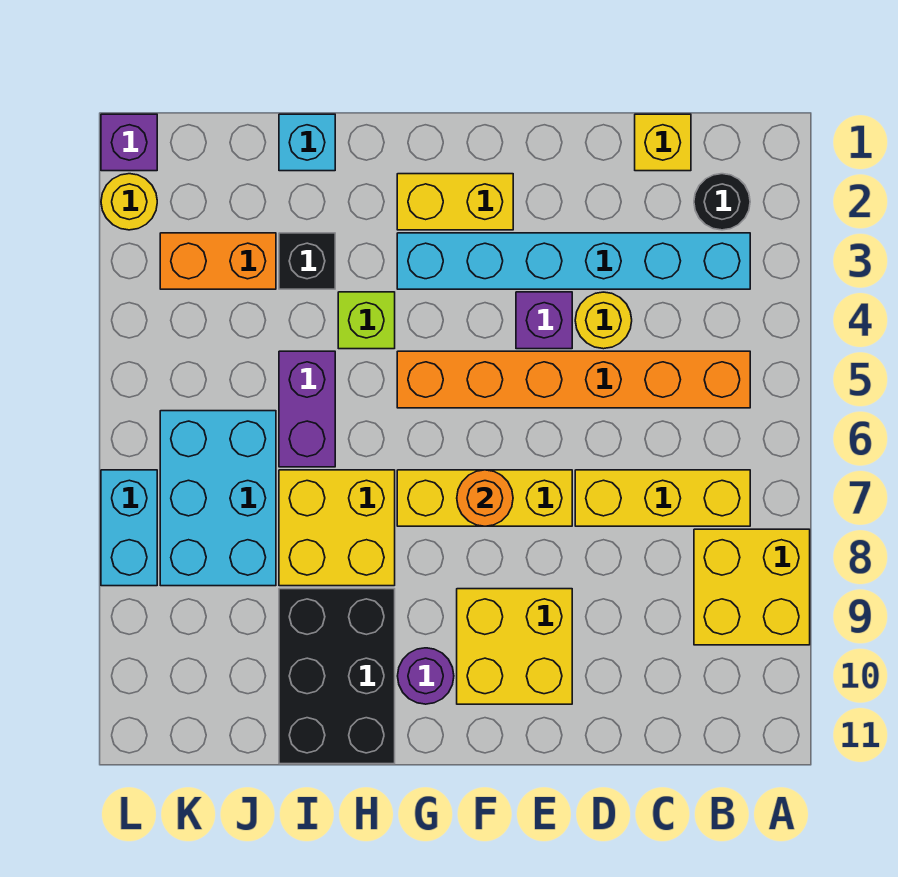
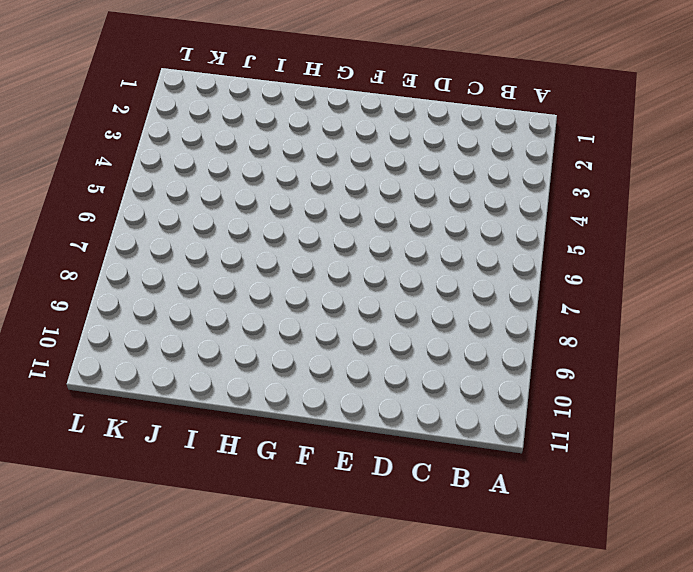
none -> yellow 2x2 brick [694,529,810,645]
none -> black 1x1 round brick [694,174,750,230]
none -> cyan 1x6 brick [397,233,750,289]

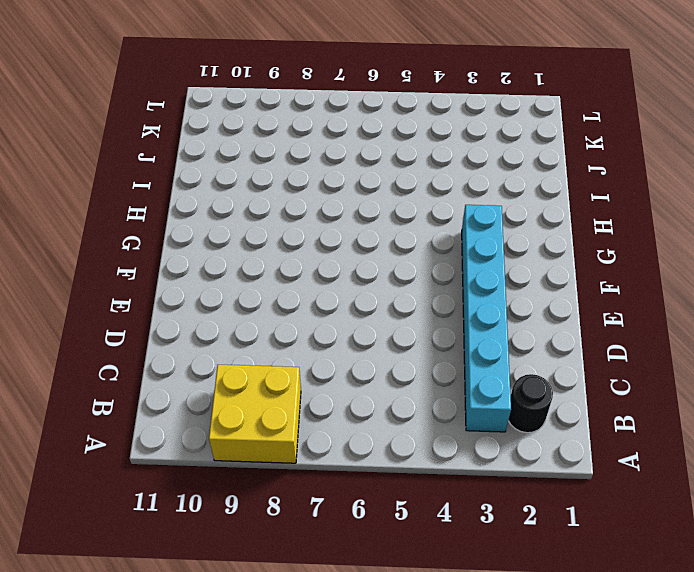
none -> orange 1x6 brick [397,351,750,408]
none -> yellow 1x3 brick [575,470,750,526]
none -> yellow 1x1 brick [635,114,691,171]

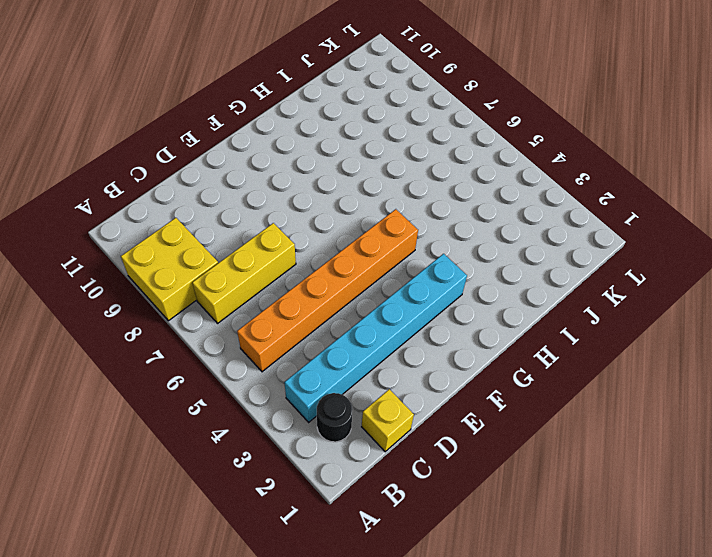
none -> yellow 1x1 round brick [575,292,632,349]
none -> purple 1x1 brick [516,292,572,349]
none -> yellow 1x3 brick [397,470,572,526]

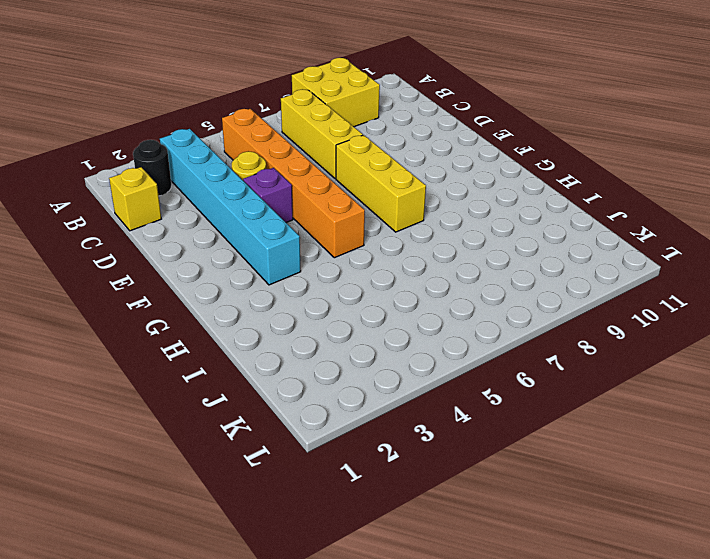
none -> yellow 2x2 brick [457,589,572,704]
none -> yellow 1x2 brick [397,174,513,230]
none -> purple 1x1 round brick [398,648,454,704]

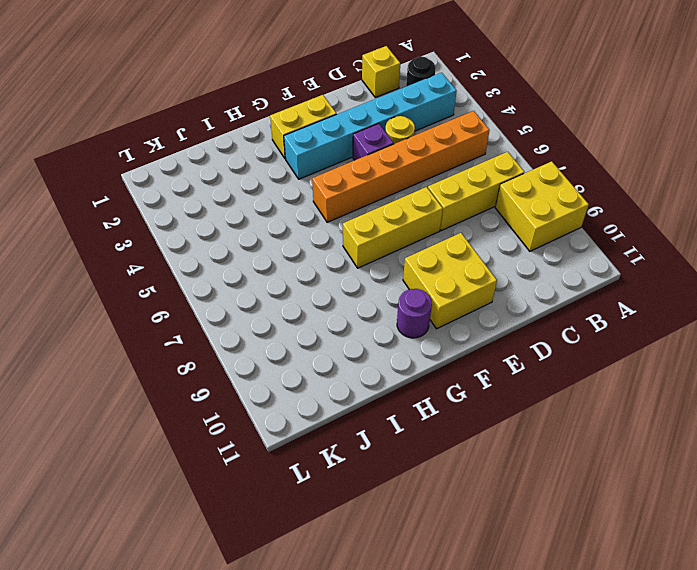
none -> lime 1x1 brick [338,292,395,349]
none -> yellow 2x2 brick [279,470,395,586]
none -> black 2x3 brick [279,589,395,764]

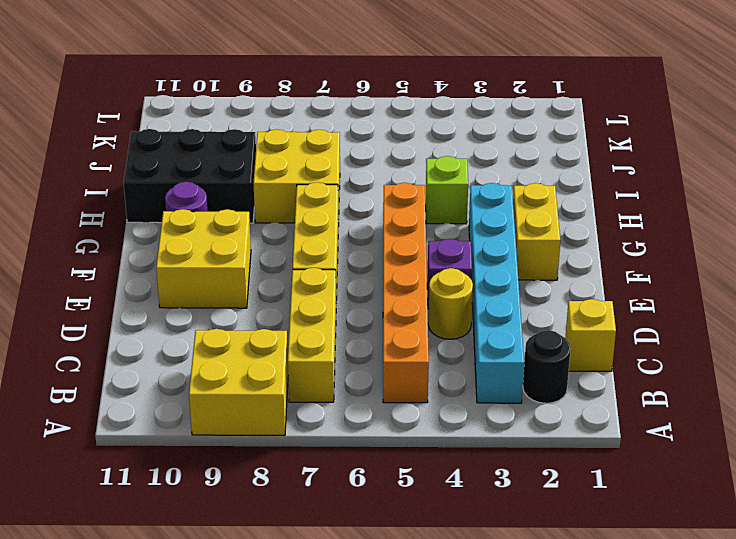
none -> cyan 1x1 brick [279,114,335,171]
none -> black 1x1 brick [279,233,335,289]
none -> purple 1x2 brick [279,351,335,467]

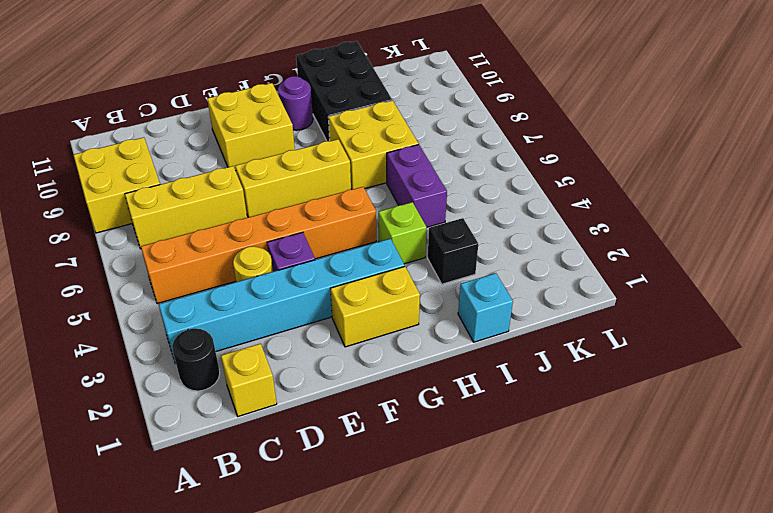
none -> orange 1x2 brick [160,233,276,289]
none -> cyan 2x3 brick [160,411,276,586]
none -> purple 1x1 brick [101,114,157,171]

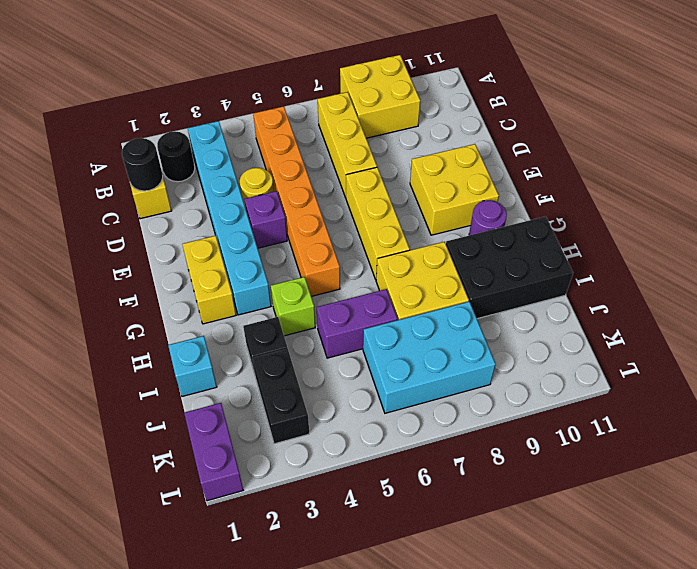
black 1x1 round brick [122,138,163,191] -> none
black 1x2 brick [252,349,309,444] -> orange 1x2 brick [160,233,276,289]
purple 1x2 brick [184,403,243,501] -> purple 1x1 brick [101,114,157,171]
none -> yellow 1x1 round brick [101,174,157,230]
none -> cyan 1x2 brick [101,470,157,586]
none -> orange 1x1 round brick [457,470,513,526]

